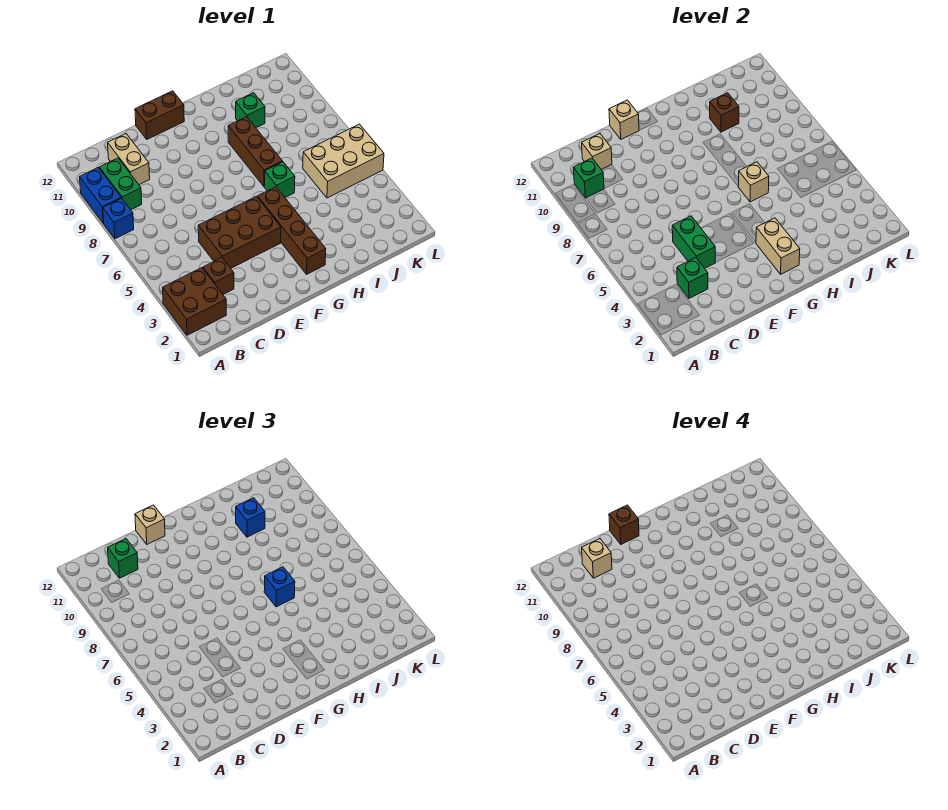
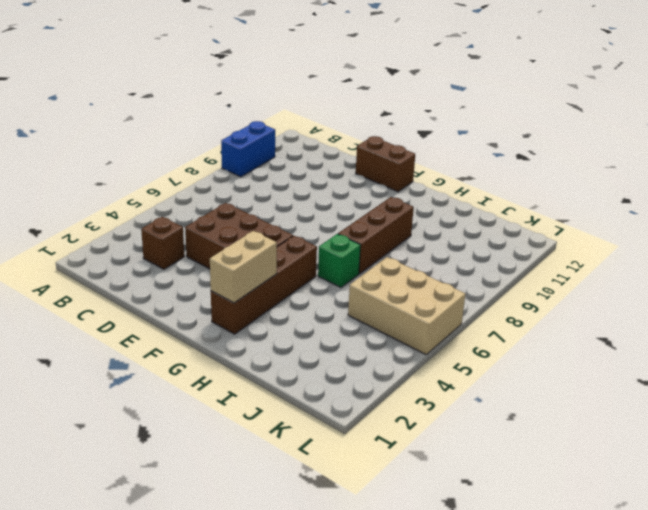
none -> brown 2x2 brick [163,268,226,335]
none -> blue 1x1 brick [103,198,134,239]
none -> green 1x2 brick [99,158,142,210]

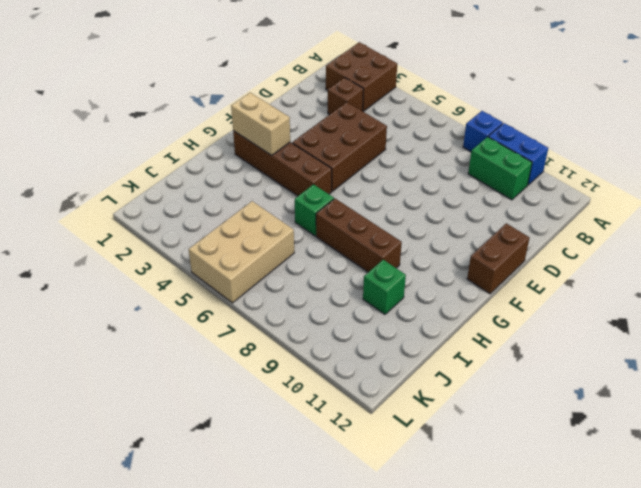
none -> tan 1x2 brick [108,134,150,185]
none -> green 1x1 brick [573,158,604,198]
none -> green 1x1 brick [677,258,708,298]

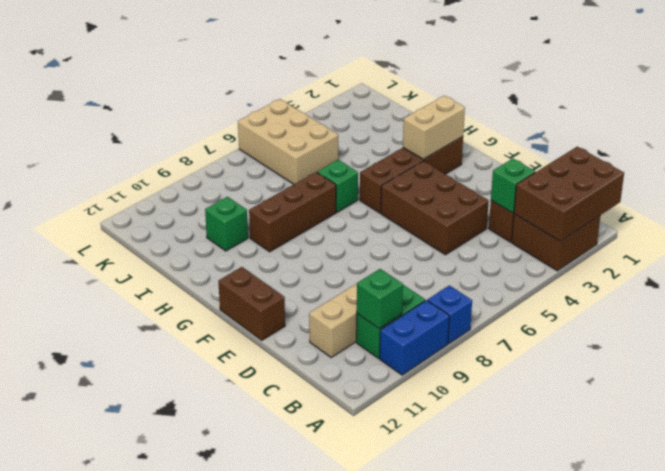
brown 2x3 brick [514,147,624,242] -> none
none -> tan 1x1 brick [582,134,612,169]
none -> green 1x2 brick [672,216,715,268]
none -> tan 1x1 brick [609,100,639,139]

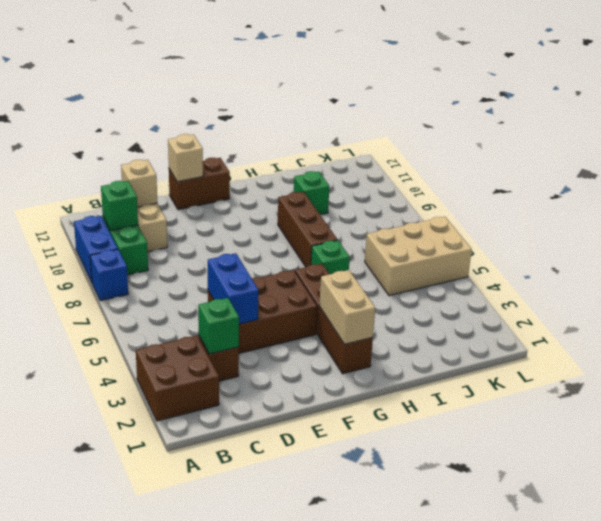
blue 1x2 brick [208,253,258,324] -> green 1x2 brick [672,216,715,268]
none -> tan 1x1 brick [738,162,769,202]
none -> brown 1x1 brick [710,93,739,132]
none -> green 1x1 brick [108,539,138,578]

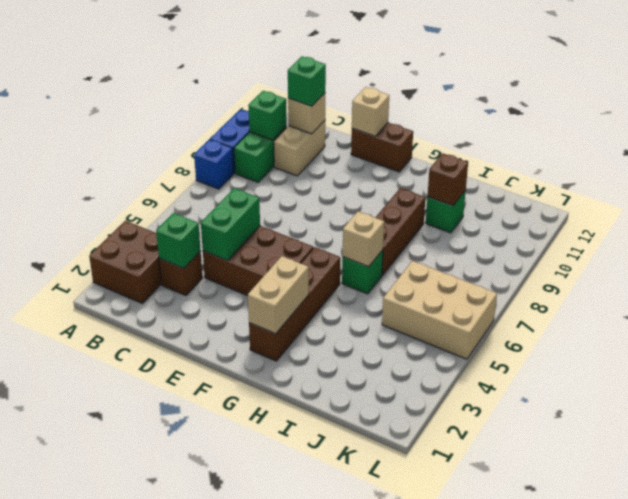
none -> tan 1x1 brick [135,505,165,544]
none -> blue 1x1 brick [264,567,295,607]
none -> blue 1x1 brick [236,498,265,537]

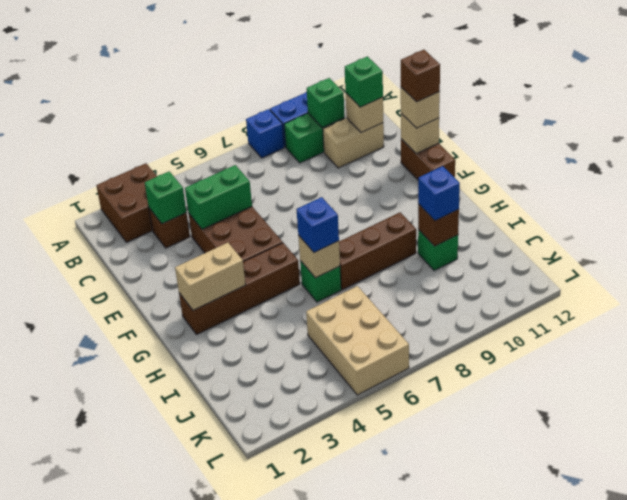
none -> tan 1x1 brick [582,539,612,578]

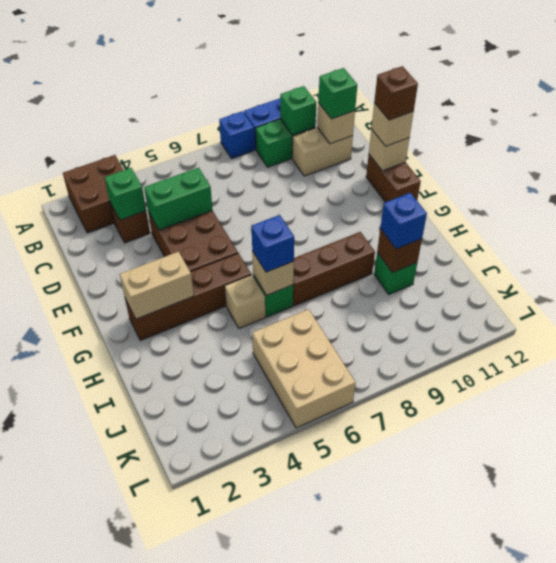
tan 1x1 brick [225,275,265,329] -> tan 1x1 brick moved to [582,539,612,578]

